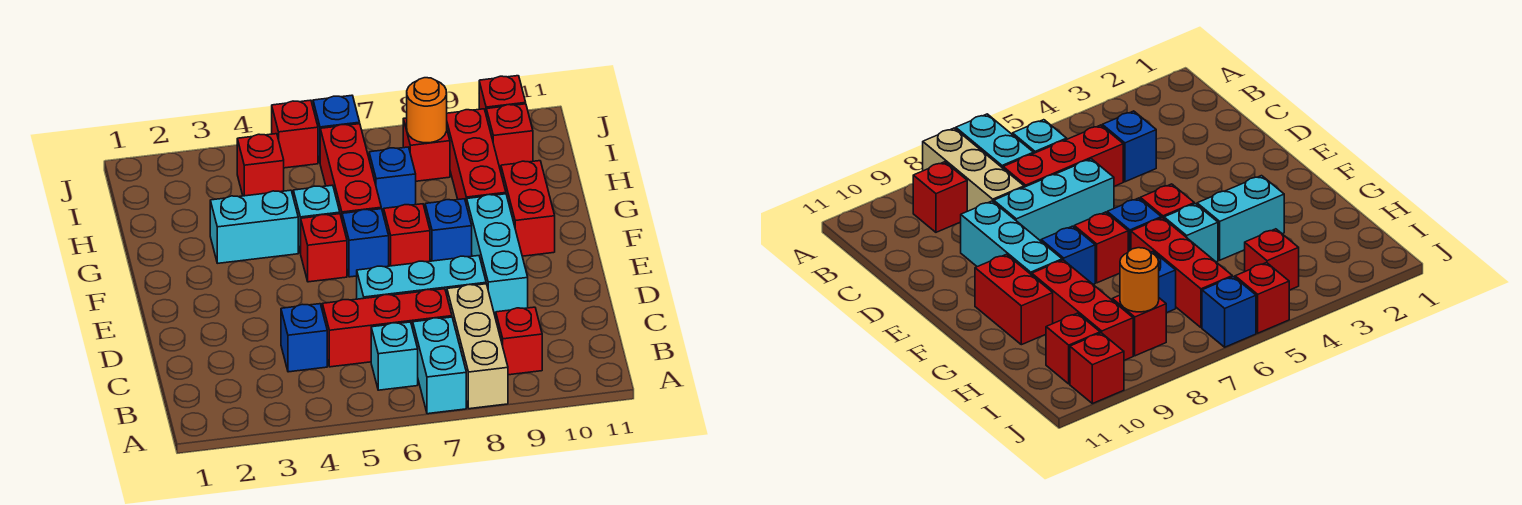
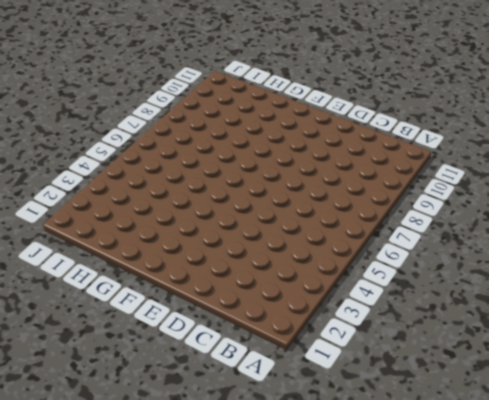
none -> cyan 1x2 brick [413,317,466,414]
none -> tan 1x3 brick [447,284,508,409]
none -> cyan 1x1 brick [371,322,418,390]

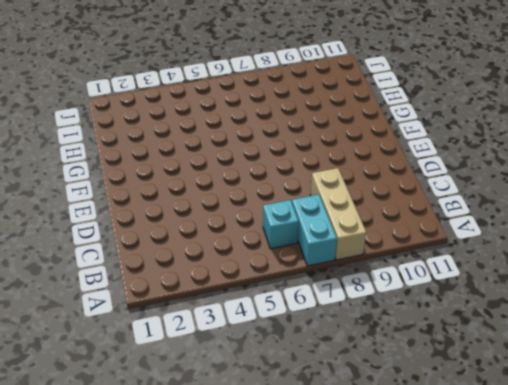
none -> red 1x1 brick [496,307,542,375]
none -> blue 1x1 brick [281,304,327,372]
none -> red 1x3 brick [322,289,452,367]

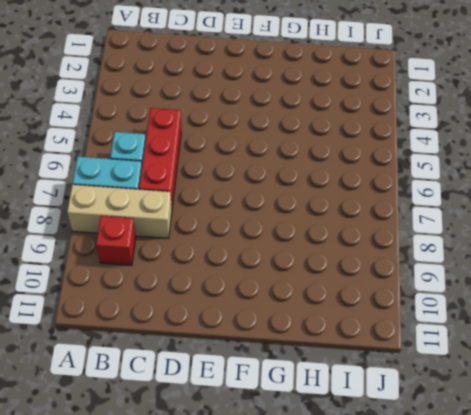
none -> blue 1x1 brick [281,304,327,372]
none -> cyan 1x3 brick [357,256,486,299]
none -> cyan 1x3 brick [467,194,528,318]

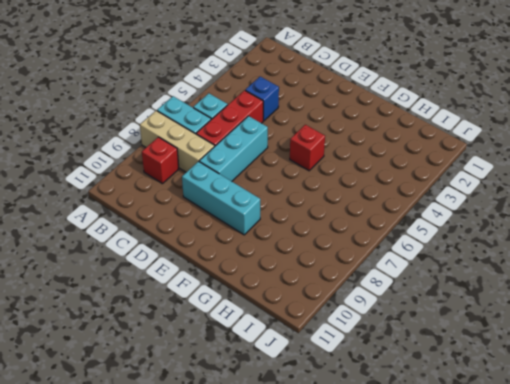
none -> blue 1x1 brick [342,209,389,277]
none -> red 1x1 brick [383,204,430,266]
none -> blue 1x1 brick [425,199,472,261]

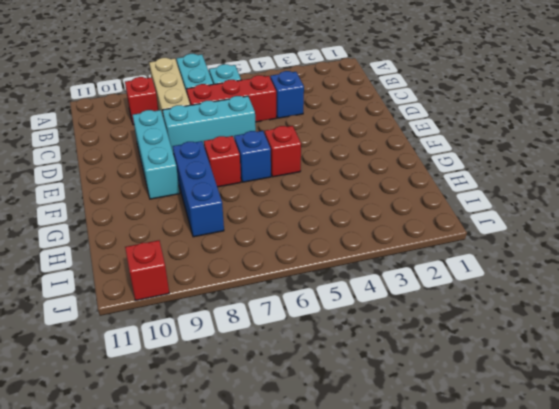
blue 1x3 brick [173,141,224,237] -> blue 1x1 brick [425,199,472,261]
none -> red 1x2 brick [501,161,555,256]
none -> cyan 1x2 brick [210,190,298,263]
none -> cyan 1x1 brick [293,185,340,253]

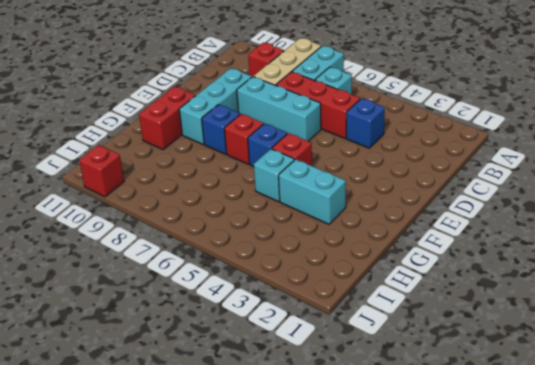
none -> red 1x3 brick [320,124,381,219]
none -> red 1x3 brick [447,109,506,205]
none -> blue 1x1 brick [369,147,416,214]

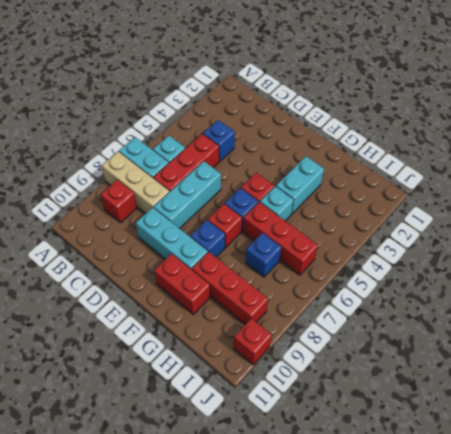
none -> red 1x1 brick [237,134,284,196]
none -> red 1x1 brick [403,118,450,181]
none -> red 1x1 brick [486,104,533,171]

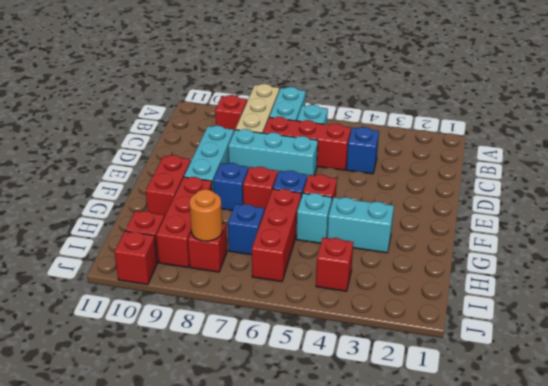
none -> red 1x1 brick [272,100,318,168]
none -> blue 1x1 brick [313,95,360,161]

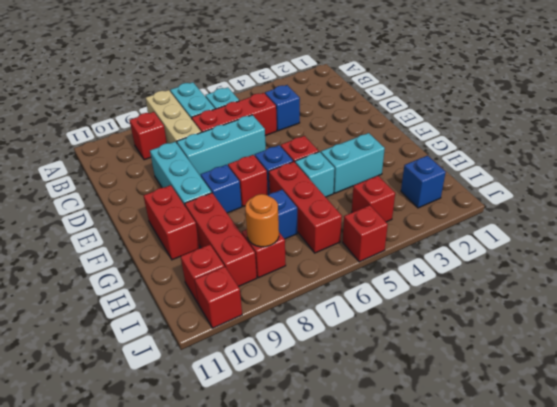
blue 1x1 brick [401,156,446,208] -> blue 1x1 brick moved to [313,95,360,161]

